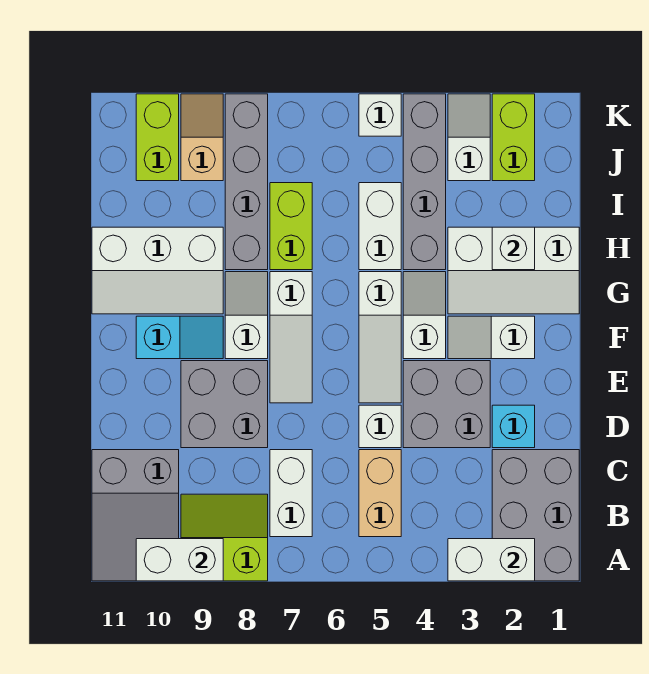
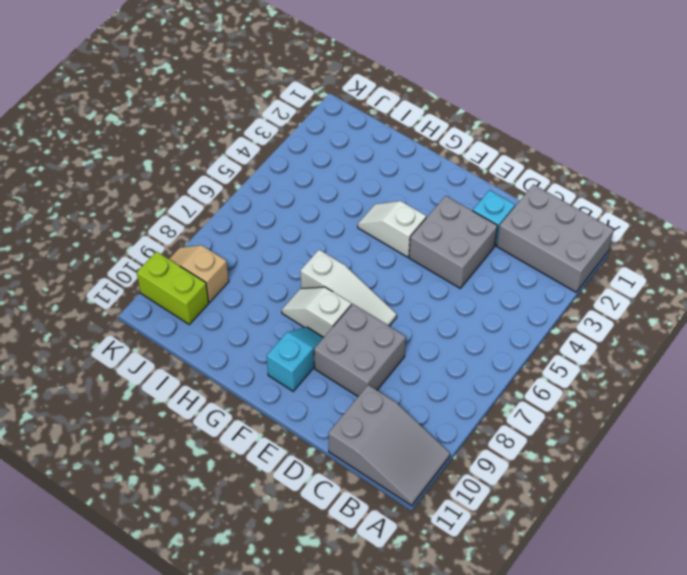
none -> lime 2x2 slope [181,494,268,581]
none -> tan 1x2 brick [359,450,401,537]
none -> white 1x2 brick [270,450,312,537]

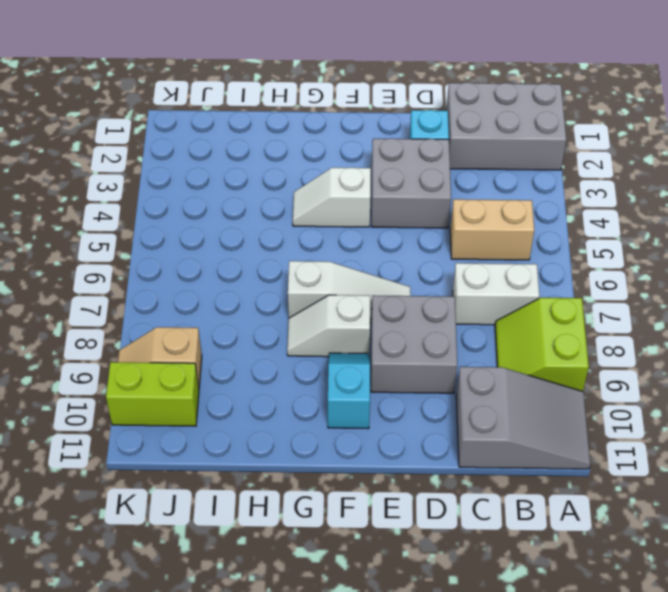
none -> white 1x1 brick [359,405,401,448]
none -> white 1x3 slope [359,272,401,403]
none -> white 1x2 slope [448,316,535,359]

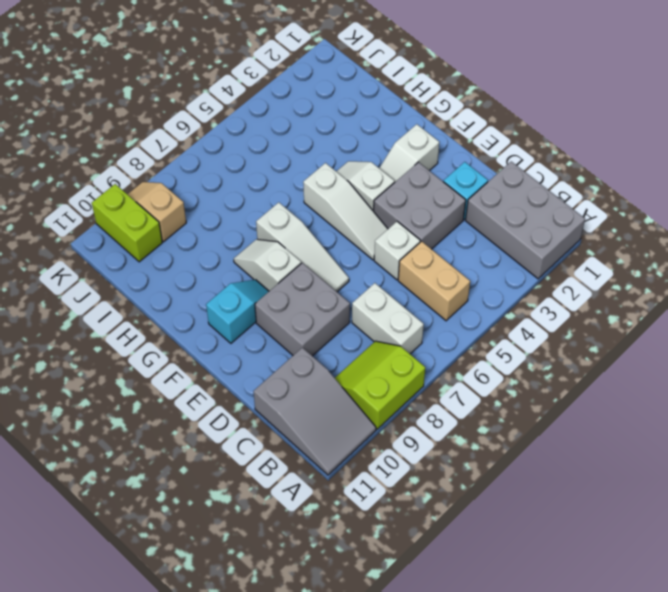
none -> white 2x3 slope [448,227,579,314]
none -> white 2x3 slope [92,227,223,314]
none -> grey 1x4 brick [403,94,446,270]

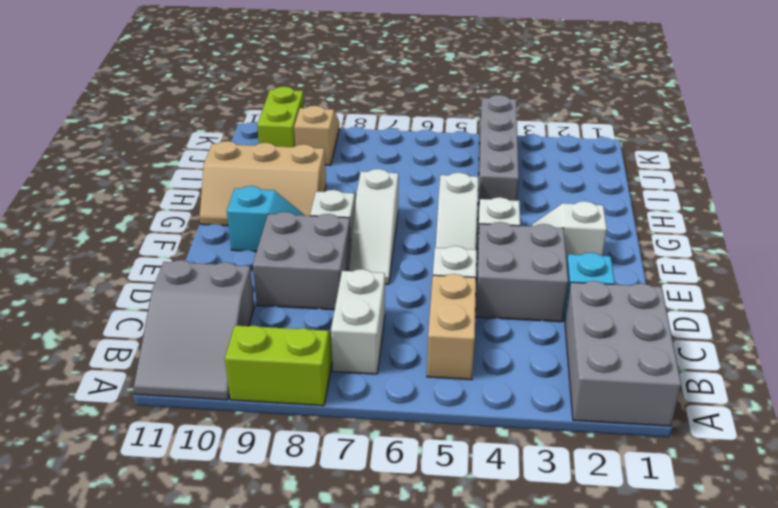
tan 2x3 slope [199,141,326,226] -> white 2x3 slope [92,227,223,314]
none -> white 2x3 slope [448,227,579,314]
none -> white 1x2 brick [359,183,401,270]
none -> lime 1x2 brick [270,183,312,270]

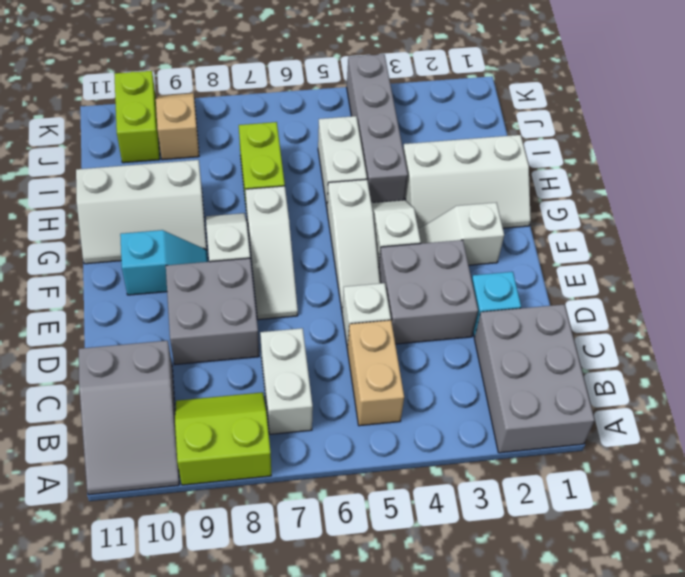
none -> grey 1x4 brick [225,94,268,270]
none -> lime 1x2 brick [492,94,535,181]
none -> white 1x2 slope [448,94,490,181]

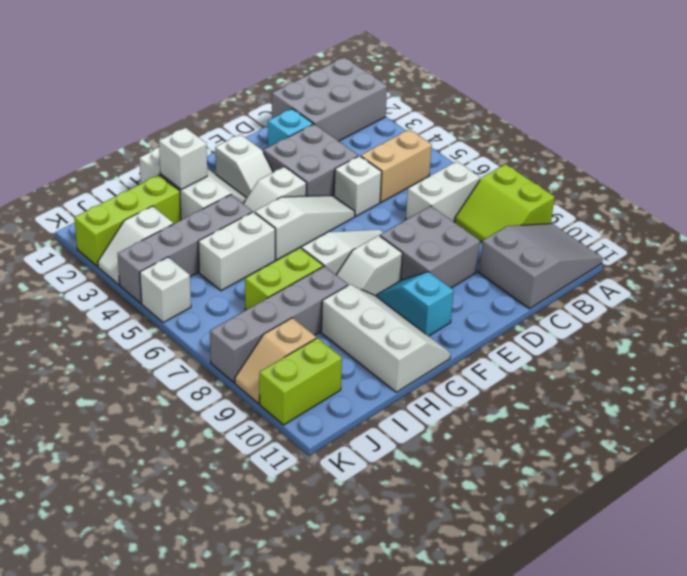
lime 1x3 brick [74,175,181,266] -> lime 1x2 brick [492,94,535,181]
none -> white 1x2 brick [448,539,535,581]
none -> white 1x2 brick [136,539,223,581]

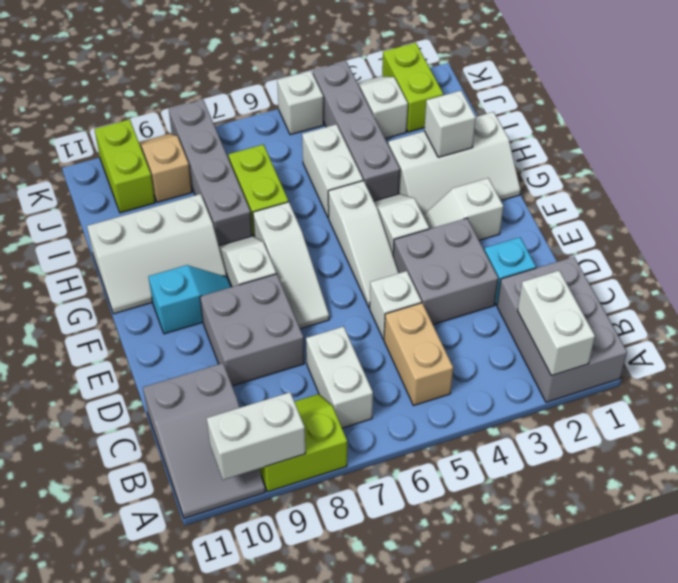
white 1x2 brick [518,271,595,376] -> white 1x2 brick turned to [448,539,535,581]

